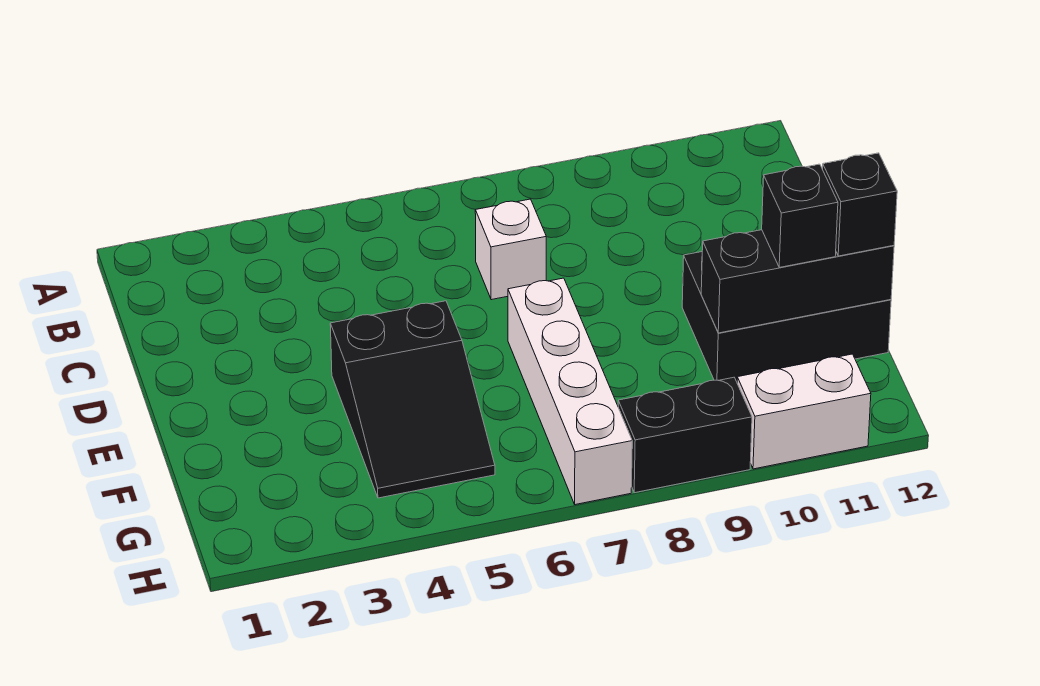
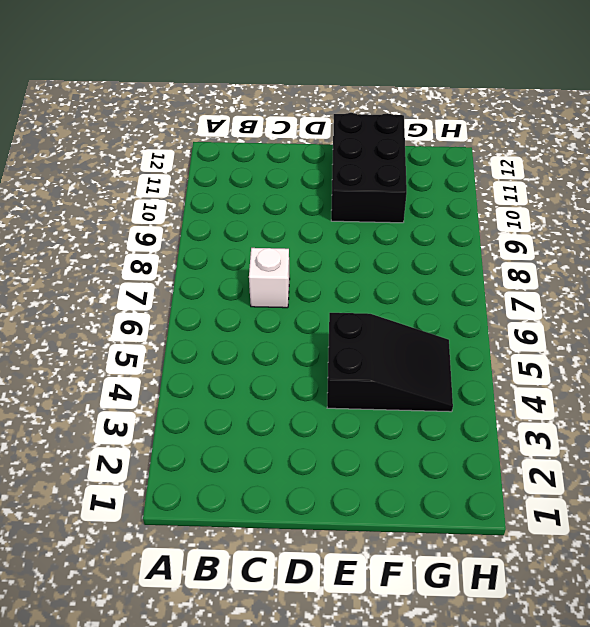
none -> white 1x4 brick [508,278,632,505]
none -> black 1x2 brick [618,377,752,493]

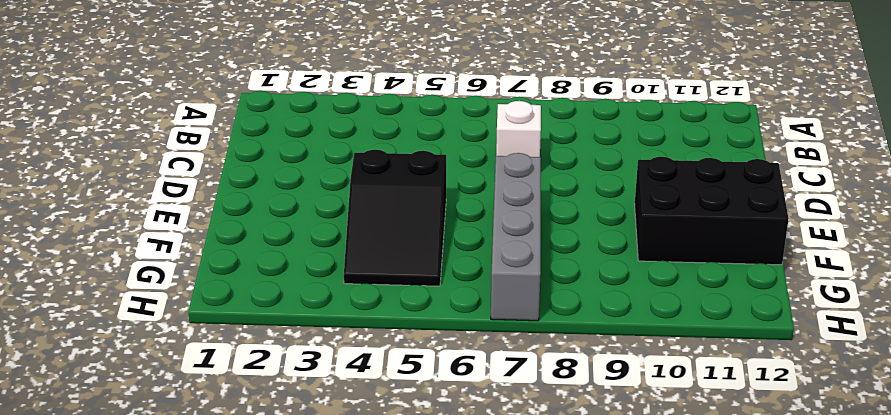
grey 1x4 brick [491,153,541,321] -> white 1x4 brick [508,278,632,505]
none -> black 1x2 brick [618,377,752,493]
none -> white 1x2 brick [737,354,871,469]

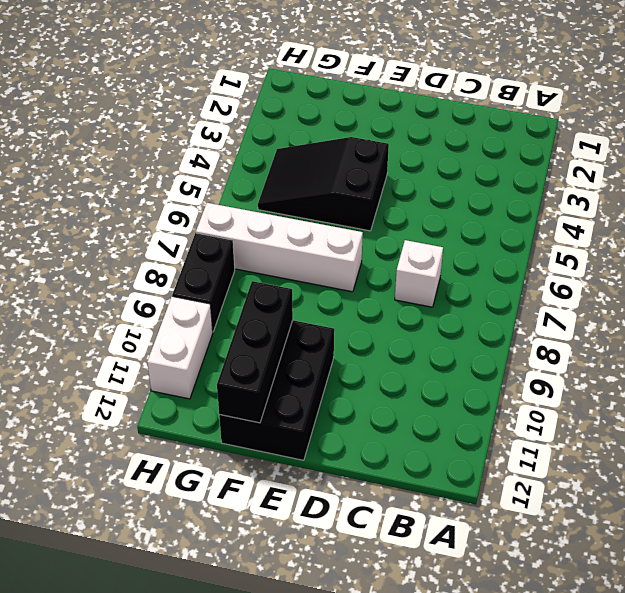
none -> black 1x1 brick [762,164,838,267]
none -> black 1x1 brick [823,153,897,256]

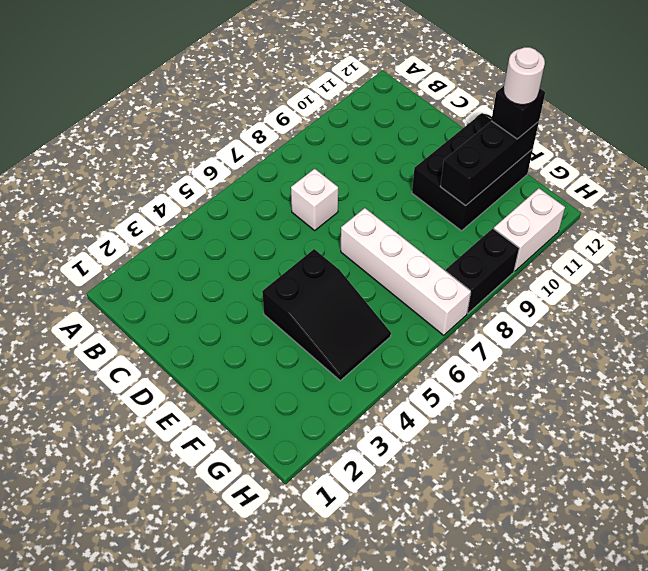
white 1x1 round brick [504,47,545,105] -> none
none -> black 1x1 brick [762,164,838,267]

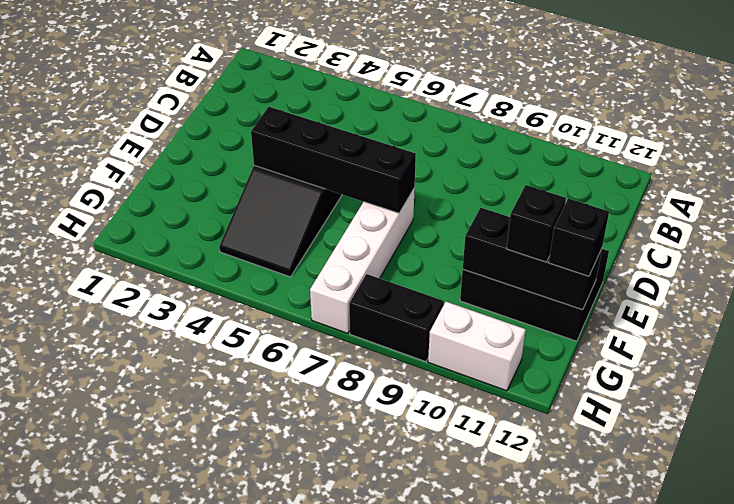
black 1x4 brick [251,107,416,213] -> none
none -> white 1x1 brick [475,199,546,300]

